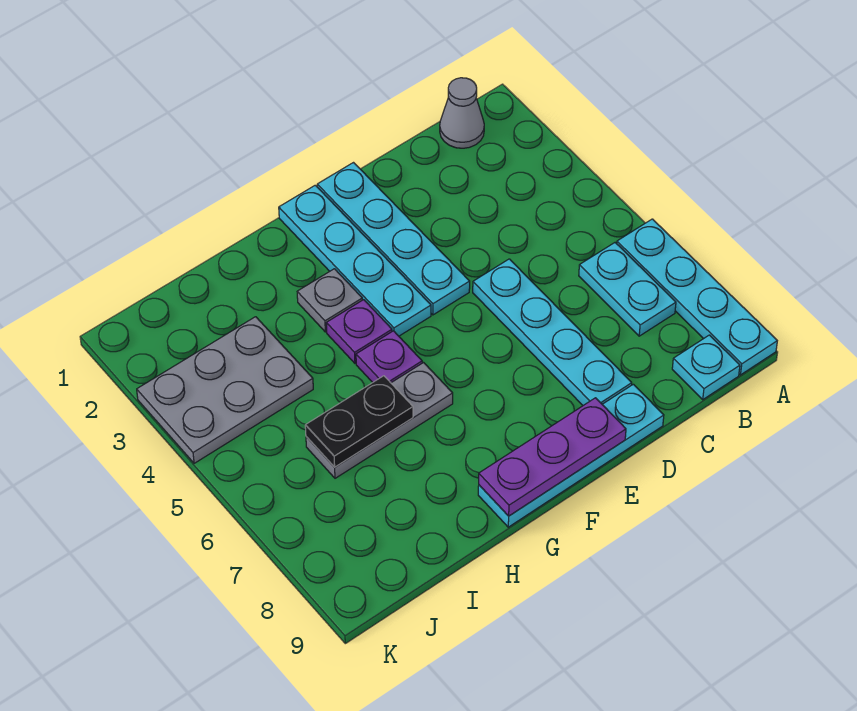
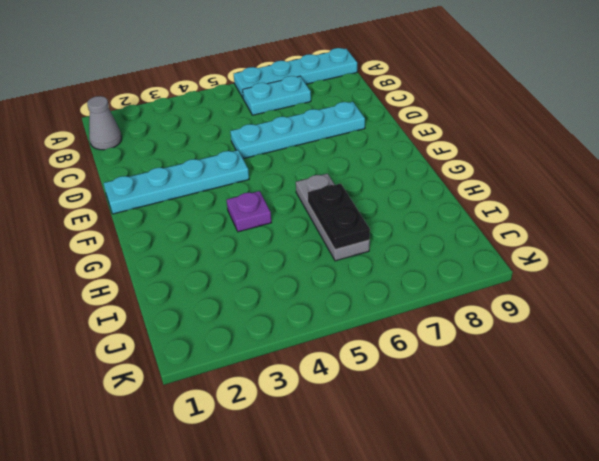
none -> cyan 1x1 plate [672,335,740,399]
none -> cyan 1x4 plate [478,384,664,527]
none -> cyan 1x4 plate [279,185,431,336]

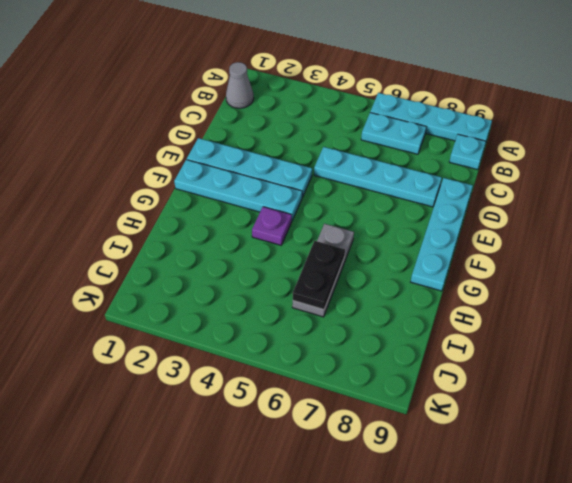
none -> grey 1x1 plate [297,269,362,332]
none -> purple 1x1 plate [356,331,422,383]
none -> grey 2x3 plate [137,317,313,463]

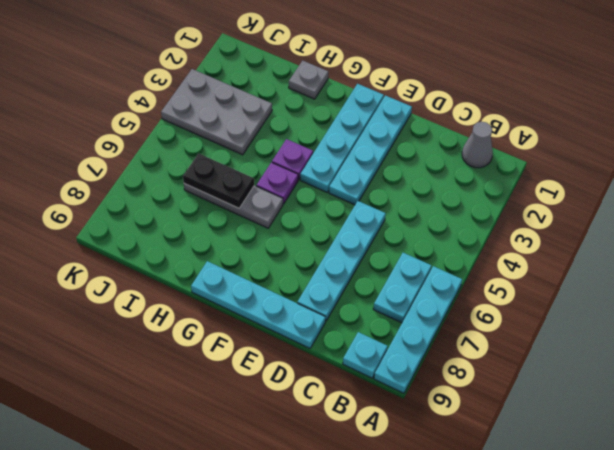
grey 1x1 plate [289,61,328,99] -> grey 1x1 plate moved to [297,269,362,332]
none -> purple 1x3 plate [479,398,626,516]

